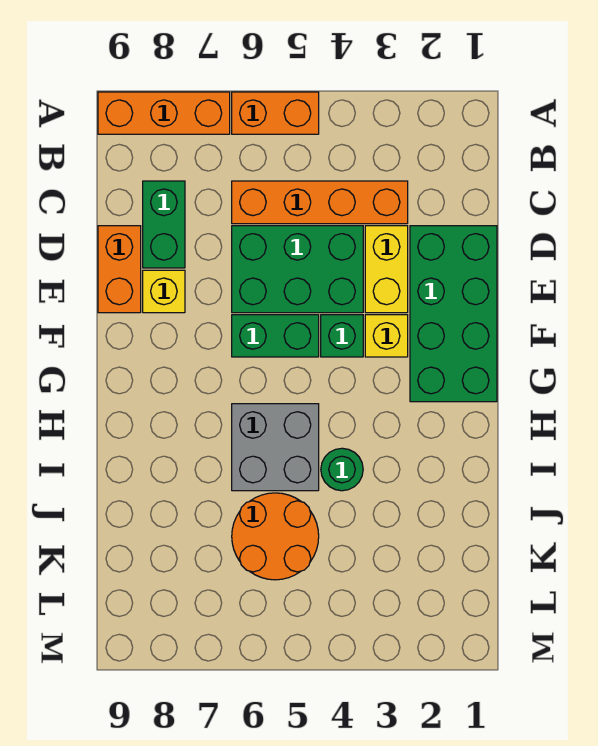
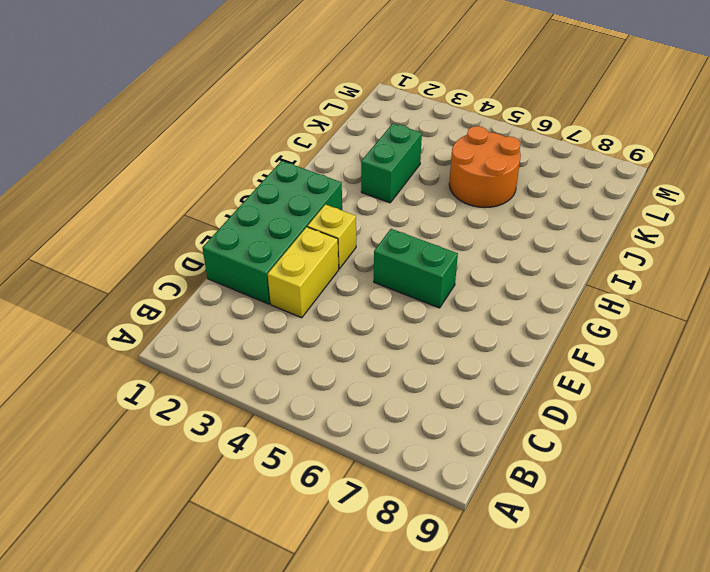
green 1x2 brick [361,123,422,203] -> green 1x2 brick moved to [143,181,185,268]
none -> orange 1x2 brick [232,92,319,134]
none -> orange 1x3 brick [98,92,230,134]
none -> orange 1x4 brick [232,181,408,224]

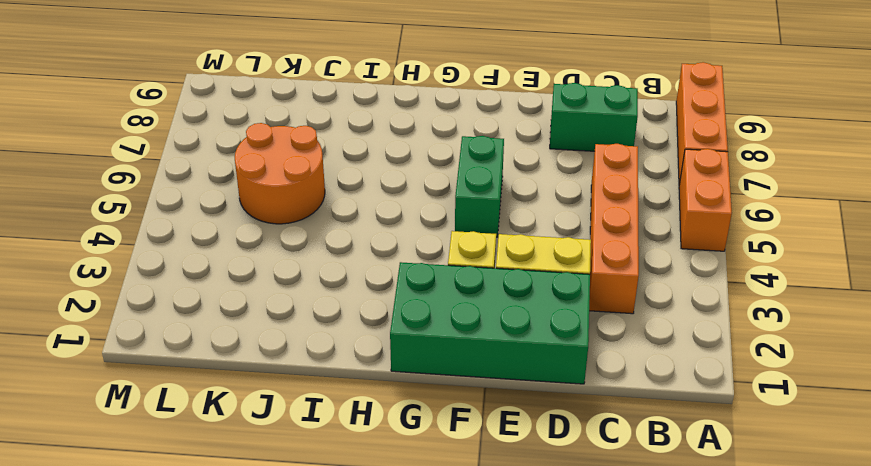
none -> green 2x3 brick [232,226,363,313]
none -> orange 1x2 brick [98,226,141,313]
none -> yellow 1x1 brick [143,270,185,313]

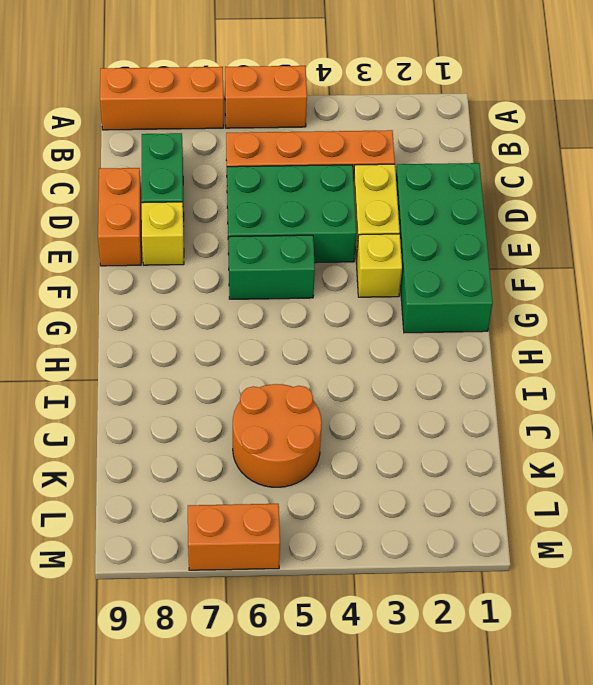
orange 1x2 brick [188,504,280,570] -> none
none -> green 1x1 brick [321,315,363,357]
none -> grey 2x2 brick [232,404,319,491]
none -> green 1x1 round brick [321,448,363,491]

